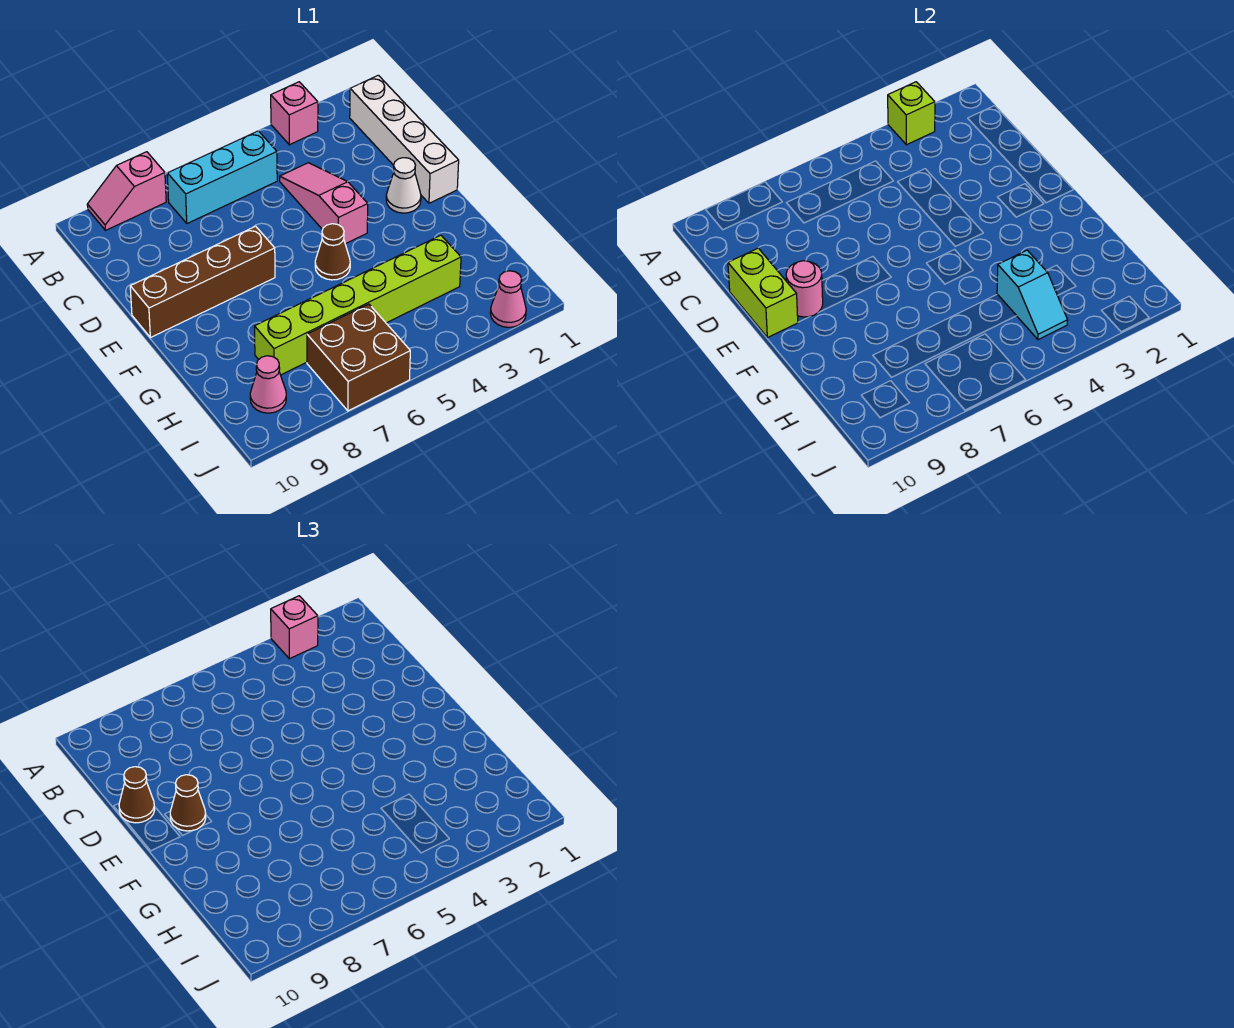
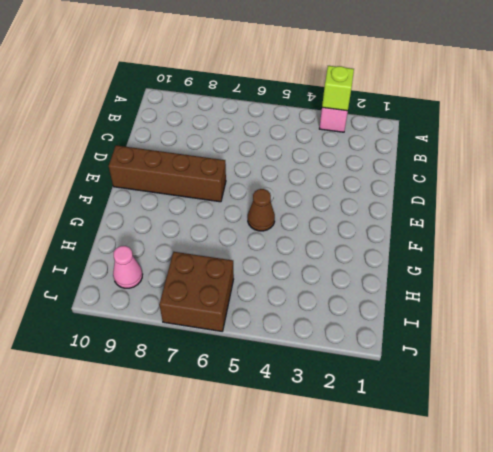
none -> pink 1x2 slope [87,152,166,230]
none -> white 1x4 brick [350,75,459,203]
none -> cyan 1x3 brick [167,131,277,223]

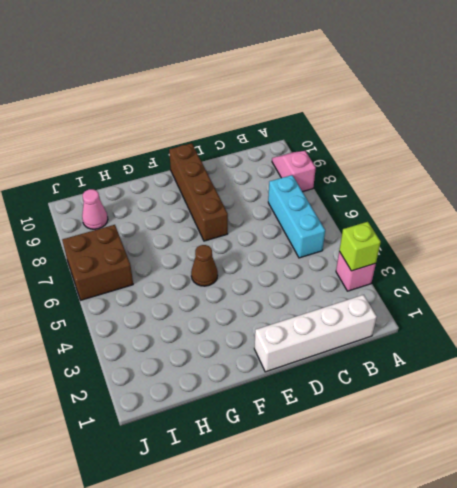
none -> pink 1x3 slope [280,163,368,244]
none -> white 1x1 cone [386,158,421,213]
none -> lime 1x6 brick [254,235,461,375]

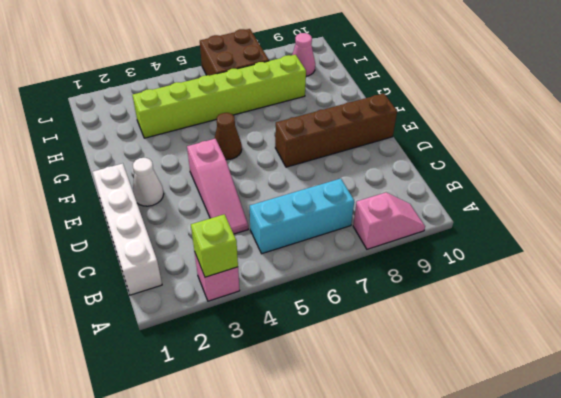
none -> pink 1x1 cone [490,271,526,327]
none -> lime 1x2 brick [728,248,798,338]
none -> pink 1x1 round brick [786,261,823,317]

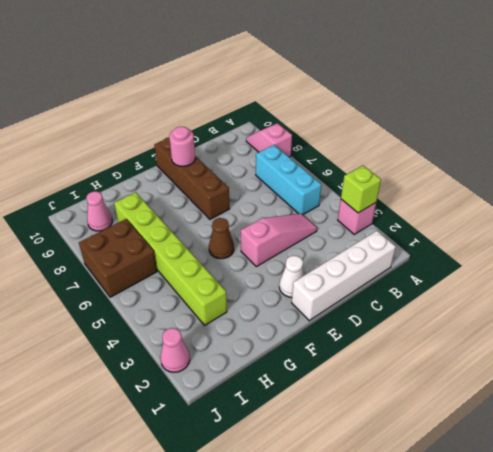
none -> lime 1x2 brick [728,248,798,338]
none -> cyan 1x2 slope [997,250,1068,340]
none -> pink 1x1 brick [271,596,318,659]

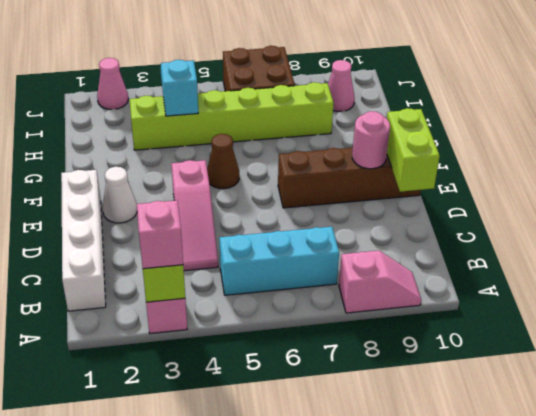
none -> brown 1x1 cone [119,767,155,823]
none -> brown 1x1 cone [170,775,206,831]

